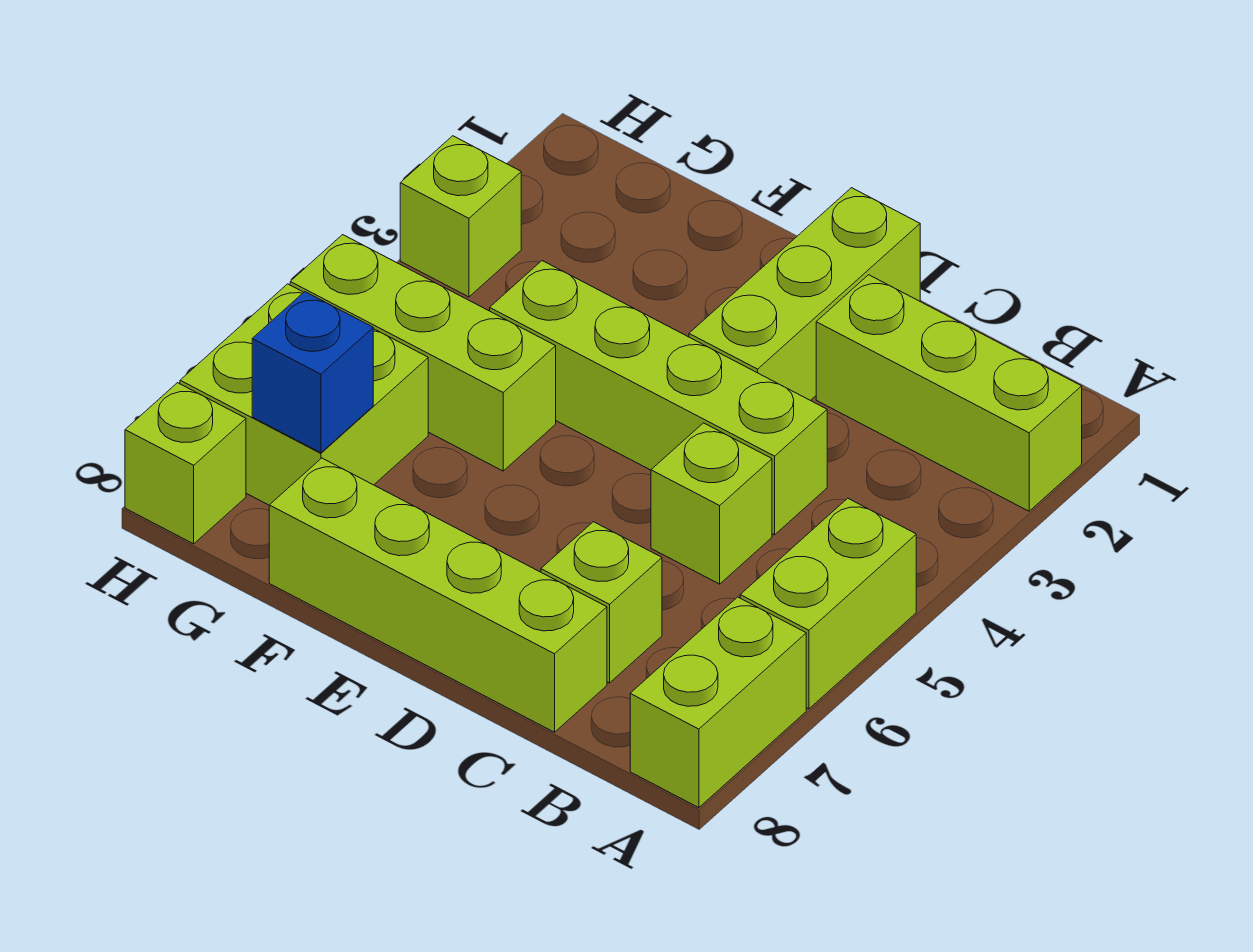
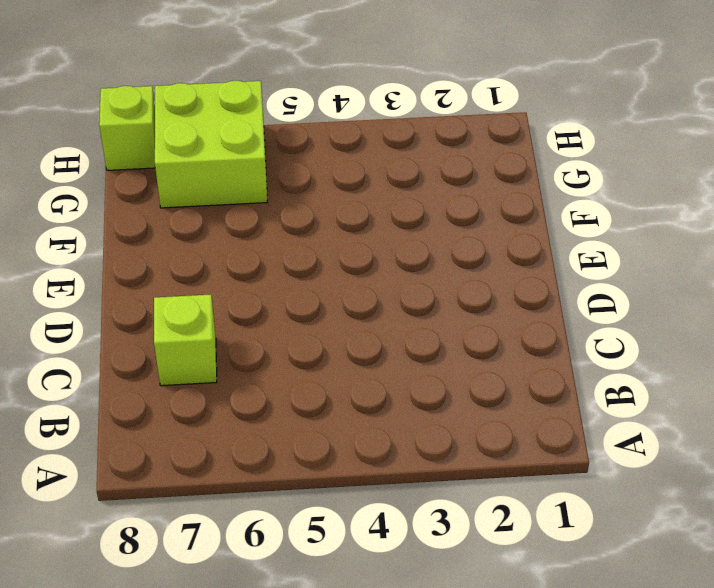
none -> lime 1x3 brick [816,275,1082,511]
none -> lime 1x2 brick [740,498,916,709]
none -> lime 1x2 brick [630,597,806,808]

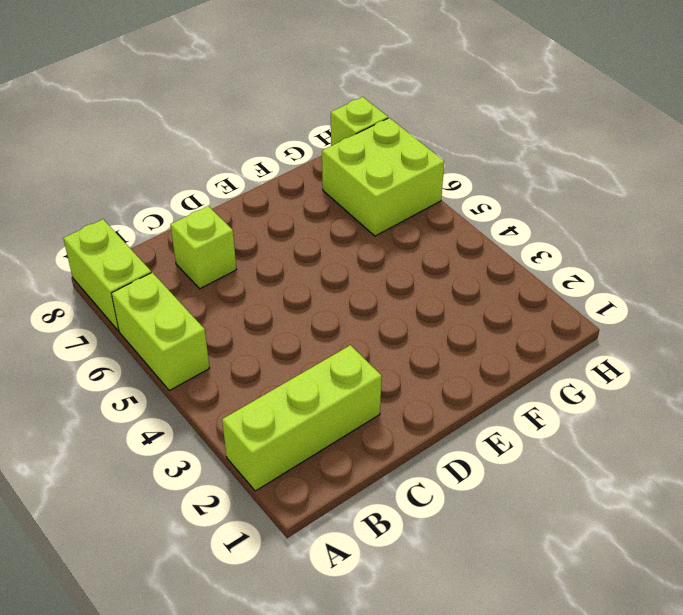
none -> lime 1x4 brick [490,261,827,535]
none -> lime 1x1 brick [651,423,772,584]
none -> lime 1x4 brick [269,458,607,732]

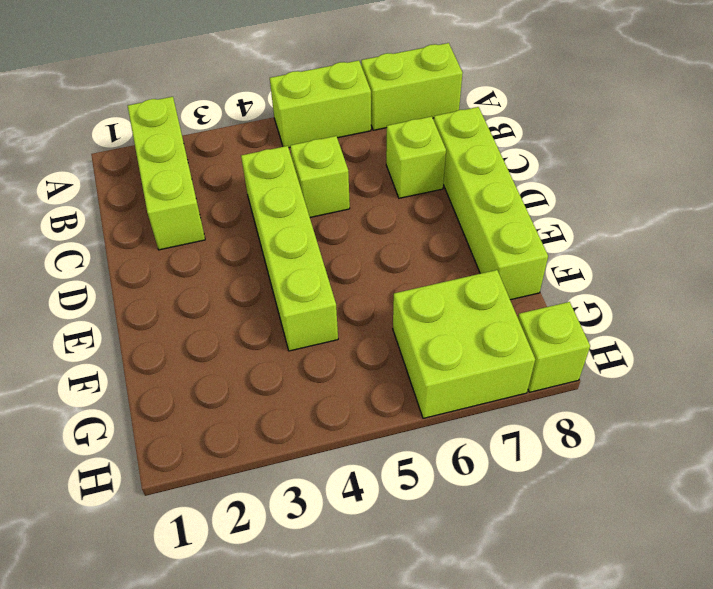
none -> lime 1x3 brick [689,188,920,400]
none -> lime 1x3 brick [290,235,556,471]
none -> lime 1x1 brick [400,136,521,297]

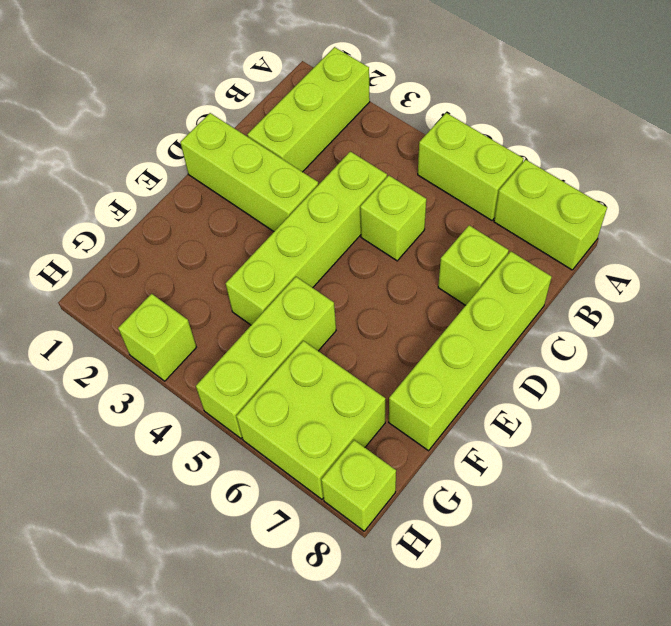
none -> blue 1x1 brick [252,292,373,453]

